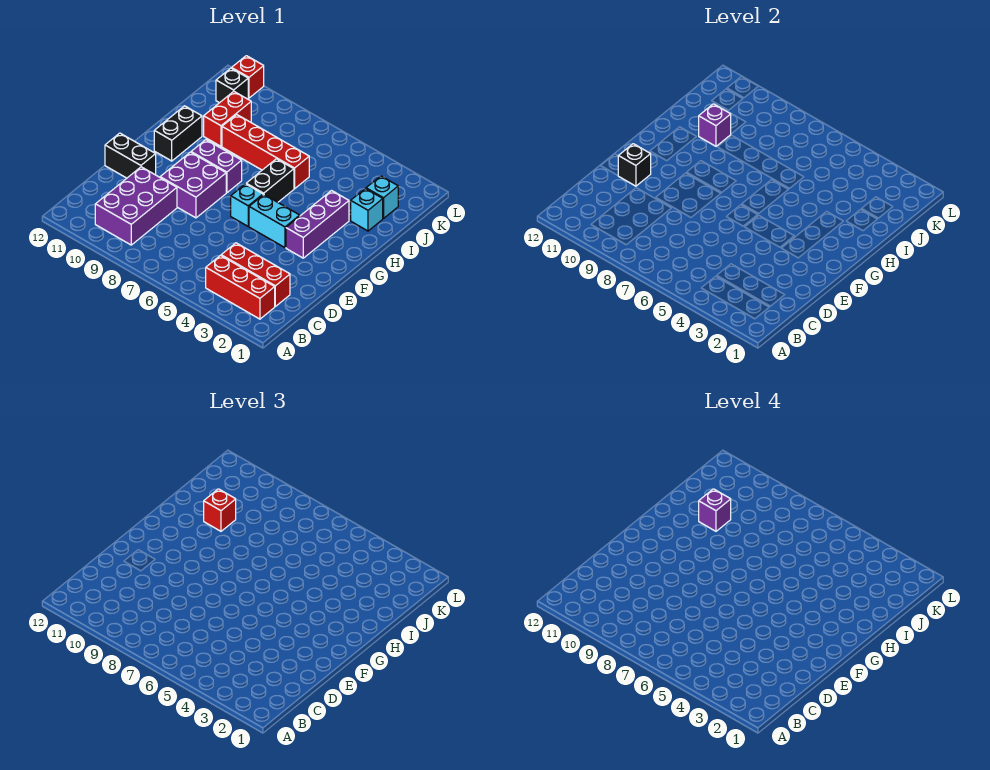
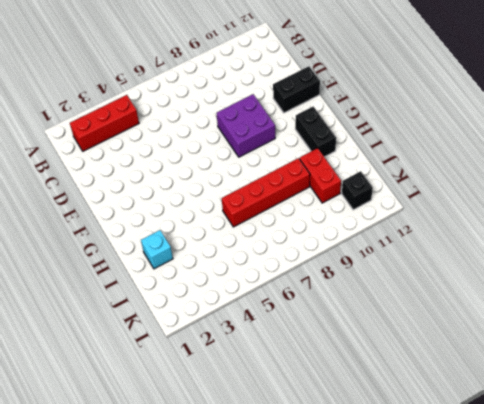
none -> purple 2x3 brick [95,167,177,245]
none -> red 1x3 brick [221,243,290,306]
none -> purple 1x3 brick [286,191,349,258]

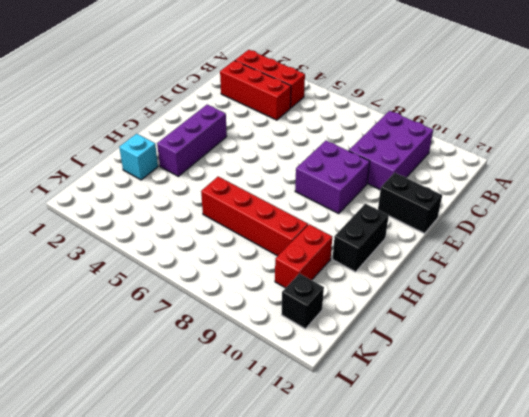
none -> cyan 1x2 brick [249,195,300,248]
none -> cyan 1x1 brick [231,184,263,226]
none -> black 1x2 brick [246,159,294,202]

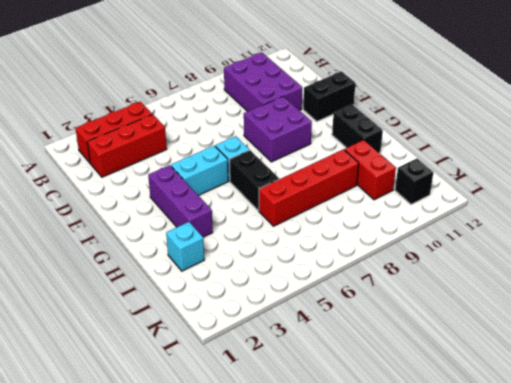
none -> purple 1x2 brick [191,140,242,193]
none -> cyan 1x1 brick [366,176,398,218]
none -> red 1x1 brick [232,56,264,98]

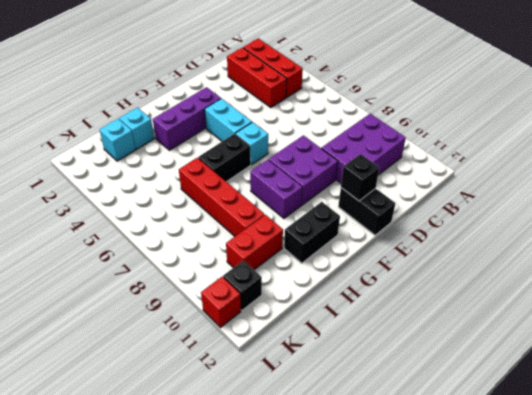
none -> purple 1x1 brick [699,104,731,146]
none -> red 1x1 brick [204,489,236,531]
none -> purple 1x1 brick [699,489,731,531]

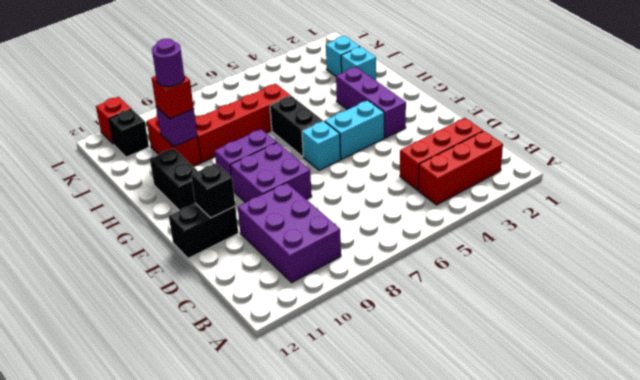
purple 1x1 round brick [152,39,185,86] -> purple 1x1 brick [699,489,731,531]

